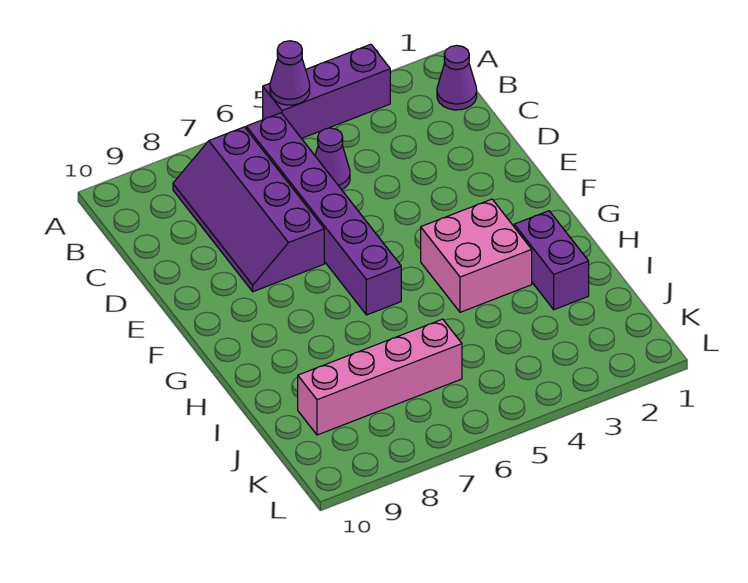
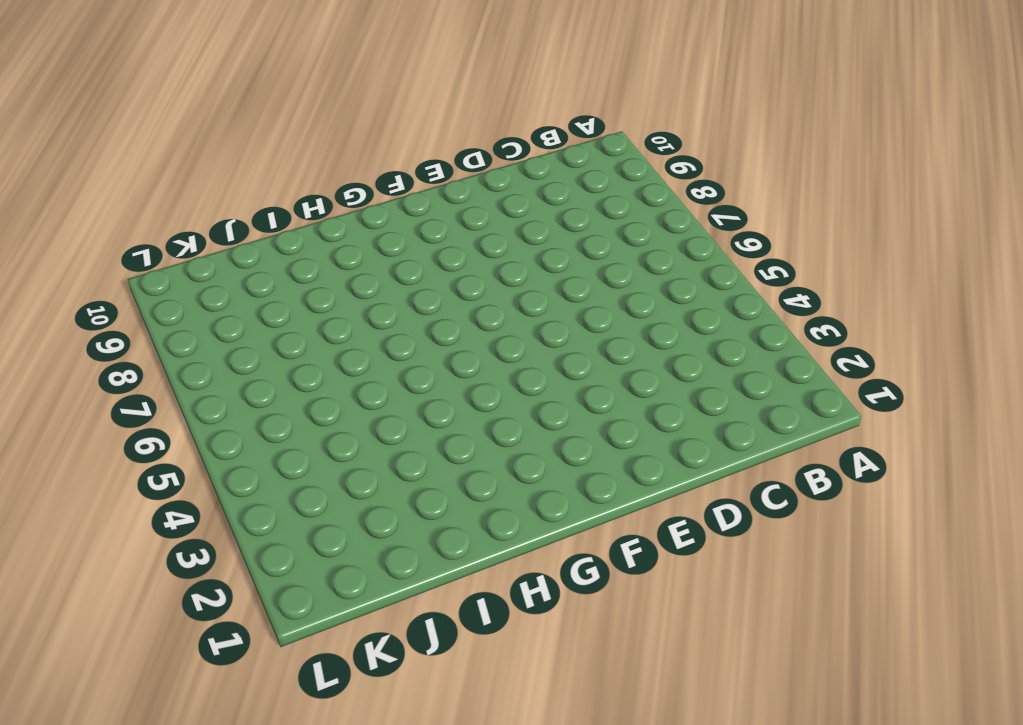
none -> purple 1x3 brick [263,44,390,138]
none -> purple 1x1 cone [437,46,477,110]

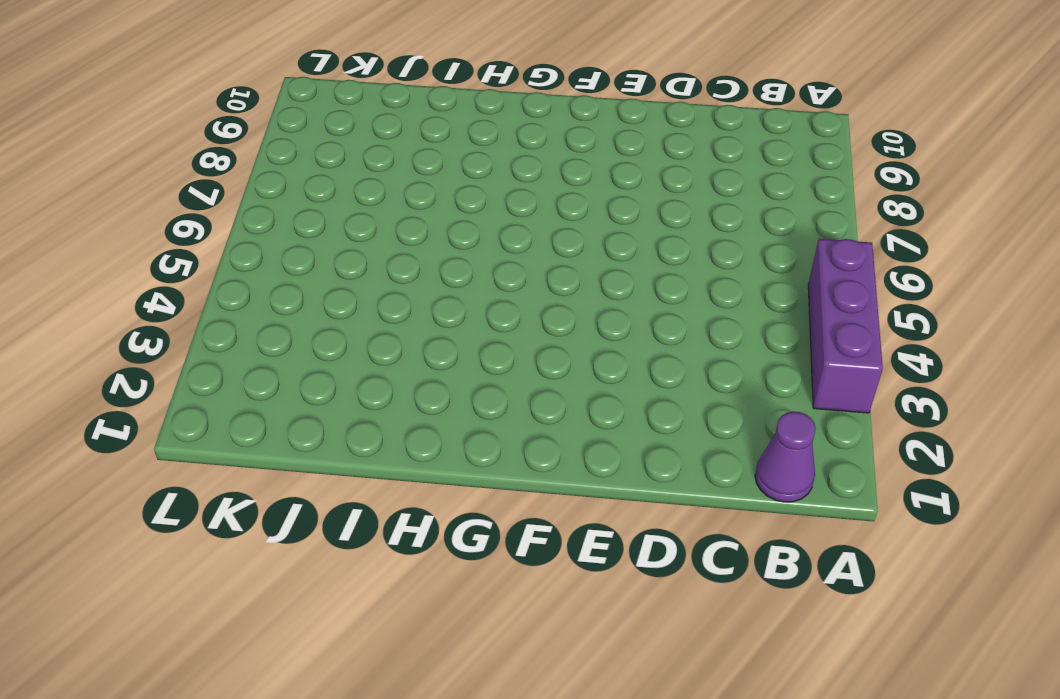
none -> purple 1x6 brick [246,113,401,315]
none -> purple 2x4 slope [173,127,324,292]

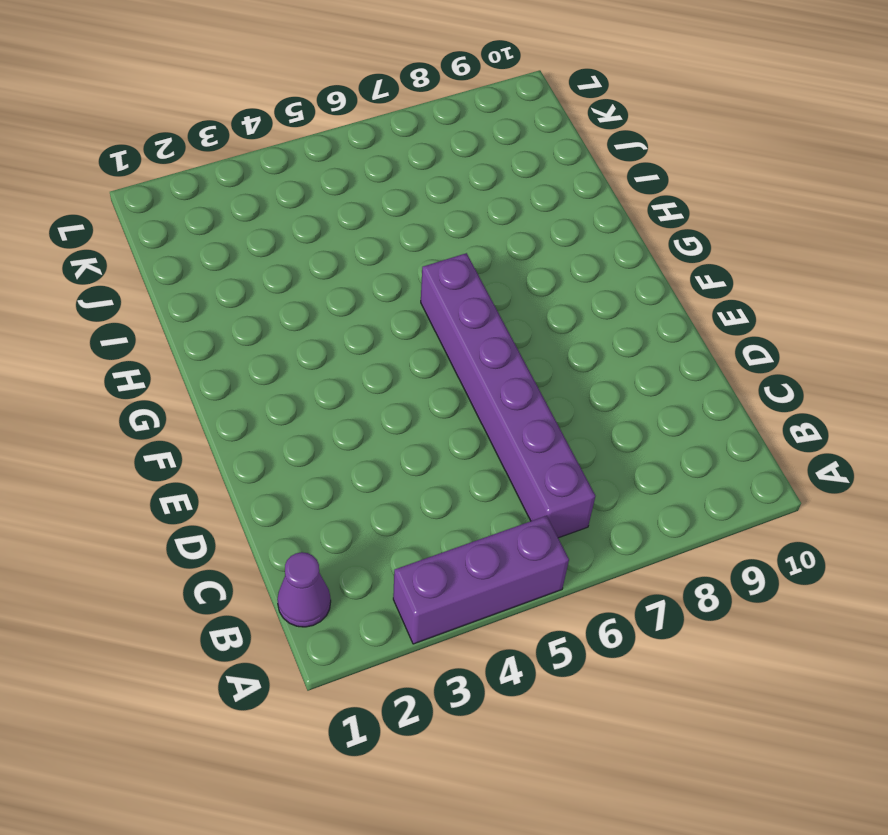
none -> purple 2x4 slope [173,127,324,292]
none -> purple 1x1 cone [315,128,350,190]

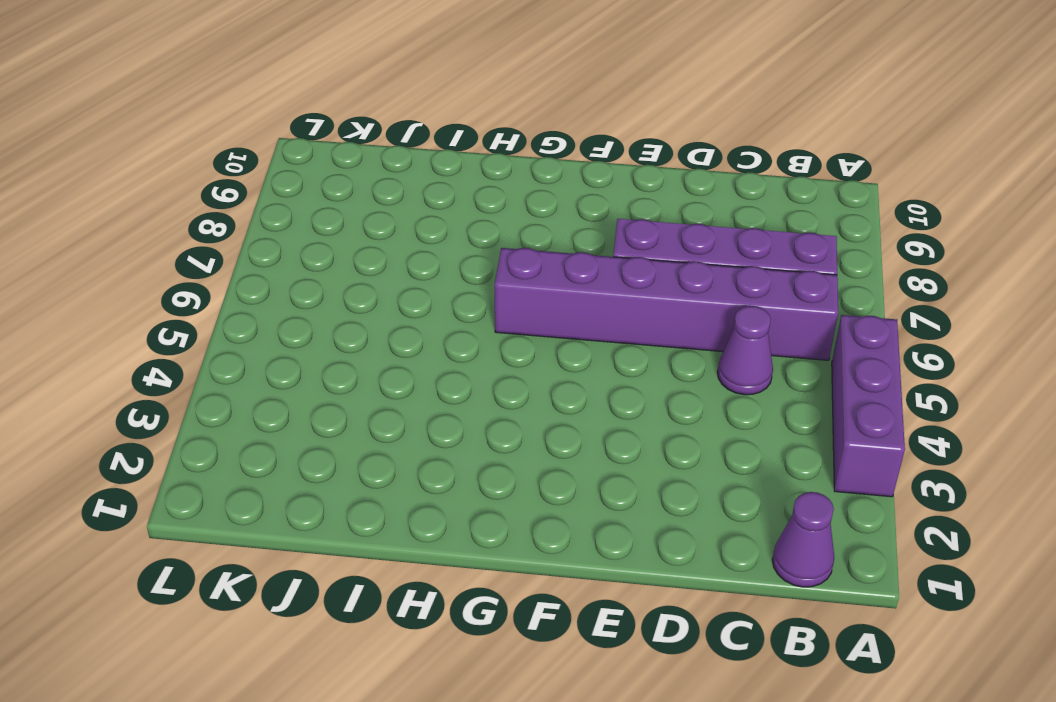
none -> pink 2x2 brick [421,199,532,312]
none -> purple 1x2 brick [514,211,589,310]

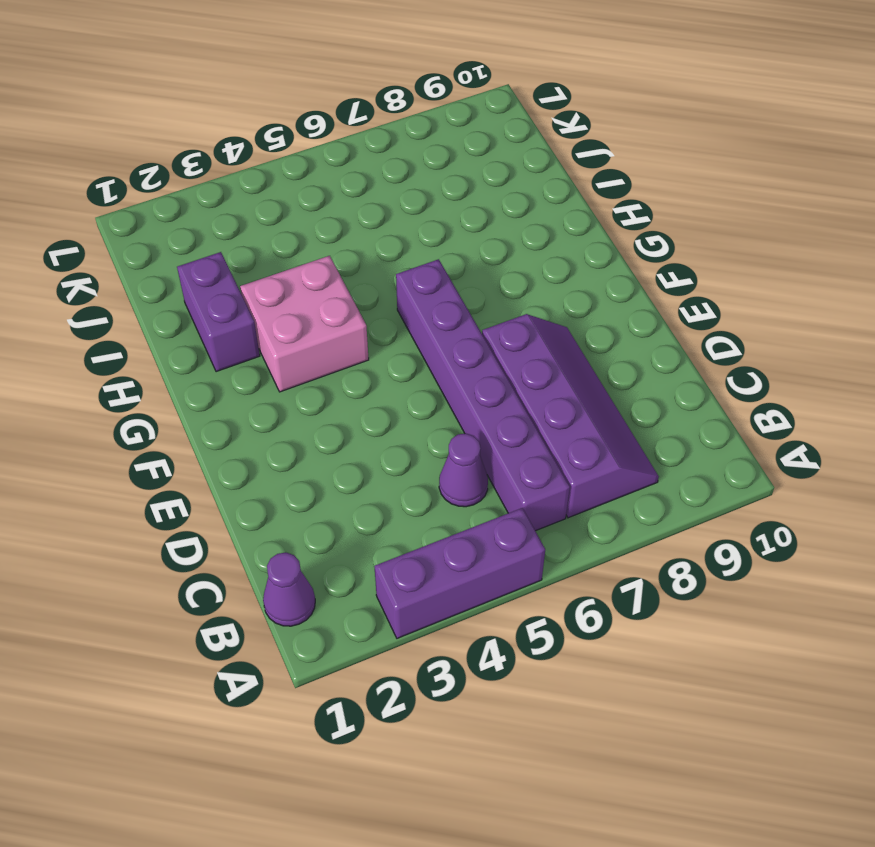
none -> pink 1x4 brick [298,319,462,435]
none -> purple 1x1 cone [270,41,310,105]

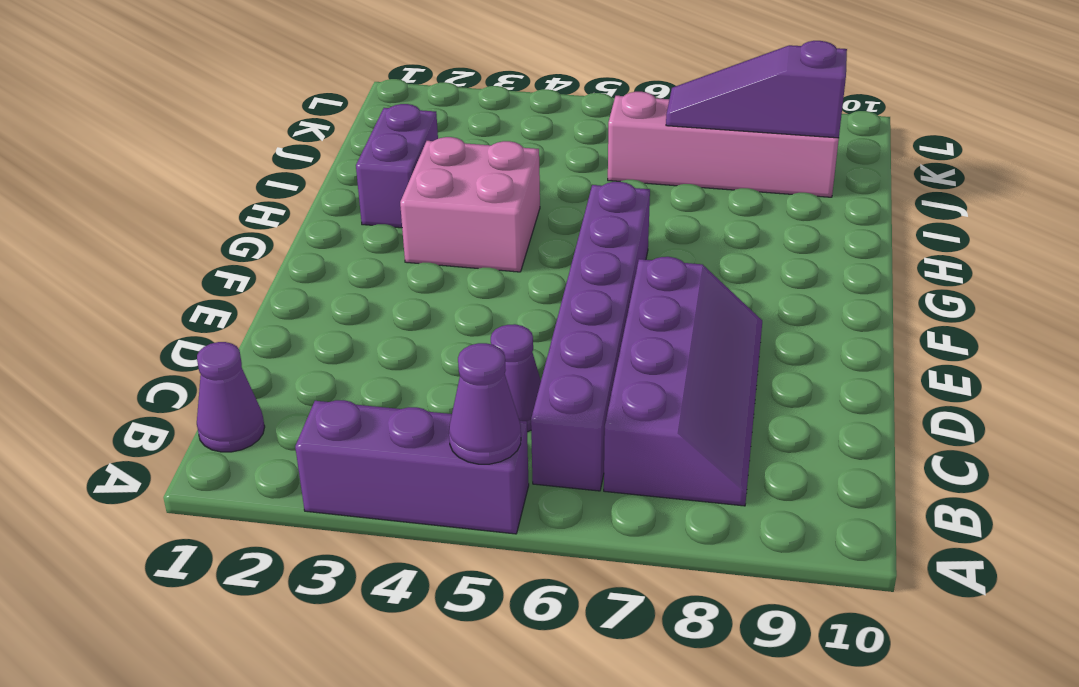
purple 1x3 slope [666,41,847,138] -> none

